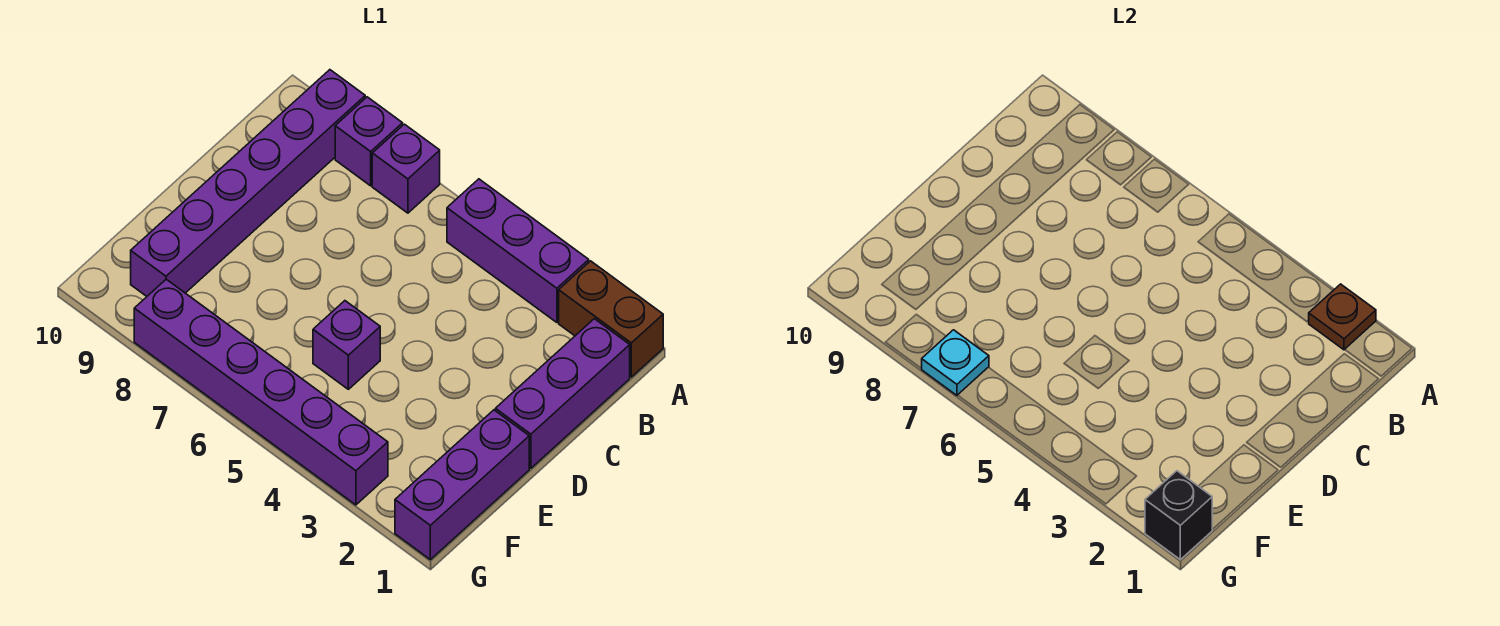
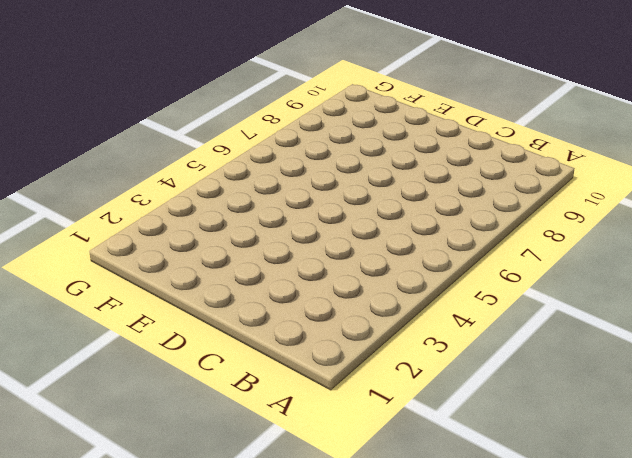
none -> brown 1x2 brick [559,261,663,377]
none -> purple 1x3 brick [447,179,589,322]
none -> purple 1x1 brick [372,124,440,213]

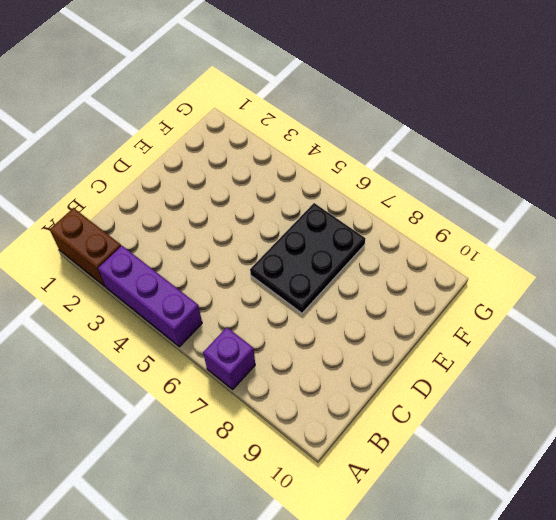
black 2x3 plate [250,203,366,313] -> none
none -> purple 1x1 brick [335,97,403,186]
none -> purple 1x6 brick [131,70,365,296]
none -> purple 1x3 brick [495,319,630,468]

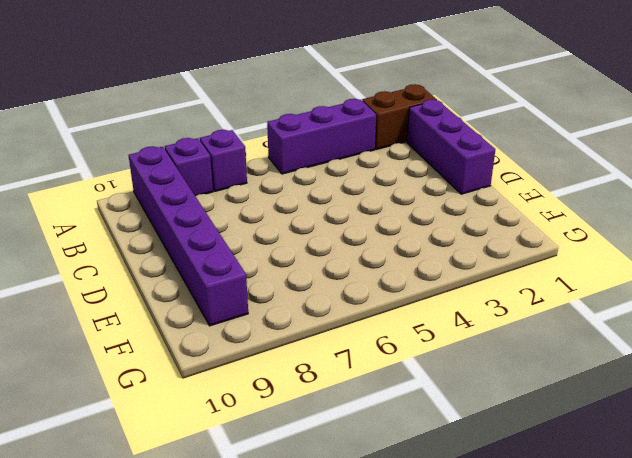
none -> purple 1x3 brick [395,410,529,560]
none -> purple 1x1 brick [313,301,380,389]
none -> purple 1x6 brick [134,279,388,505]

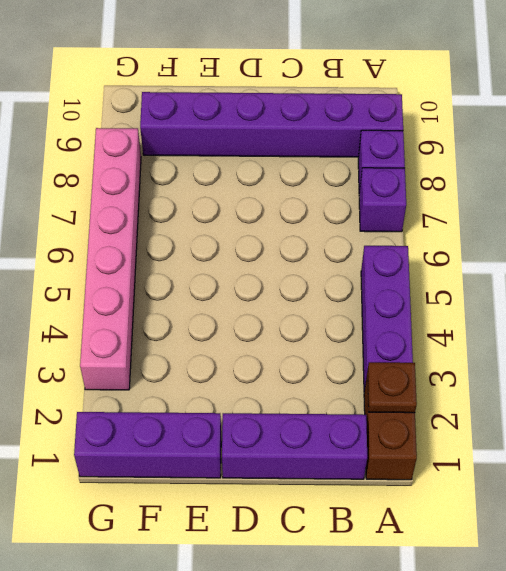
pink 1x6 brick [80,128,141,390] -> purple 1x6 brick [134,279,388,505]
none -> purple 1x1 brick [313,301,380,389]
none -> black 1x1 brick [1145,471,1212,560]
none -> cyan 1x1 plate [922,330,989,395]

